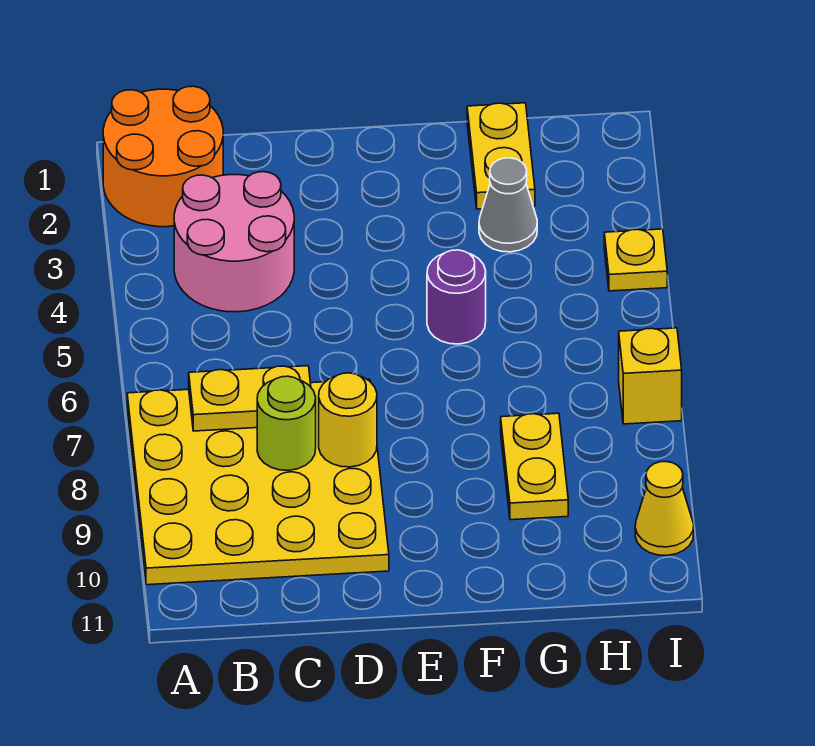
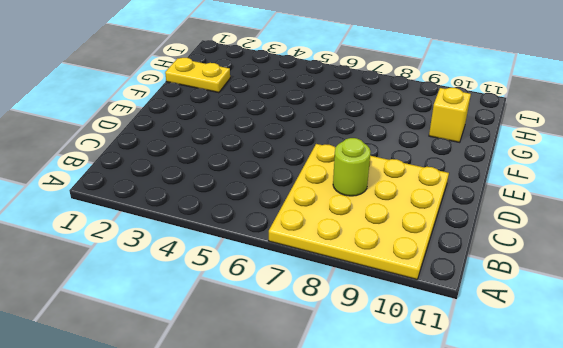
yellow 1x1 brick [429,88,471,142] -> yellow 1x1 brick moved to [619,328,682,424]
none -> orange 2x2 round brick [103,86,223,227]
none -> pink 2x2 round brick [174,172,294,312]
none -> purple 1x1 round brick [427,250,486,344]

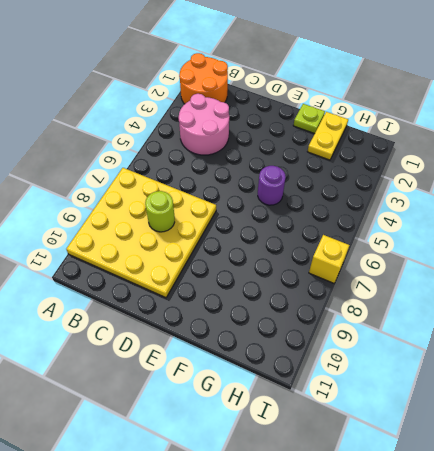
lime 1x1 plate [293,104,325,134] -> none
none -> grey 1x1 cone [479,158,537,252]
none -> yellow 1x2 plate [501,413,568,520]
none -> yellow 1x1 plate [604,229,667,291]

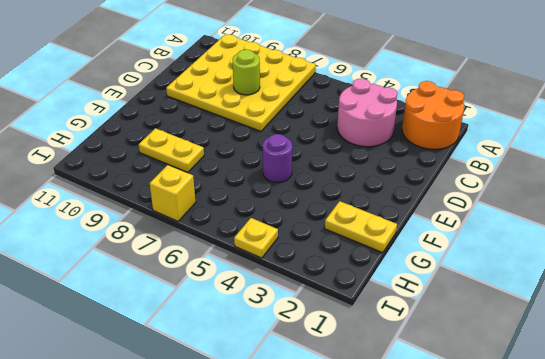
none -> grey 1x1 cone [479,158,537,252]
none -> yellow 1x1 cone [635,462,694,556]
none -> yellow 1x2 plate [189,366,311,431]

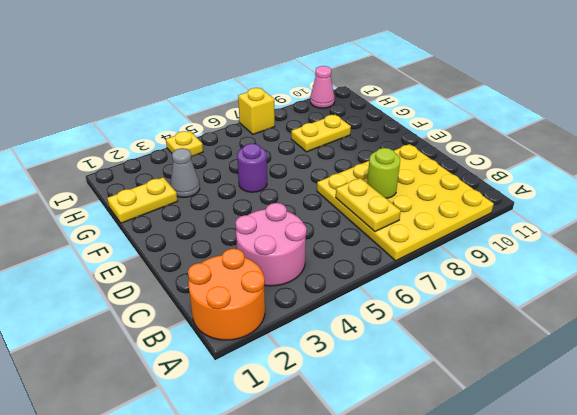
pink 1x1 cone [310,66,335,108] -> yellow 1x1 cone [635,462,694,556]
none -> yellow 1x1 round brick [319,373,377,467]

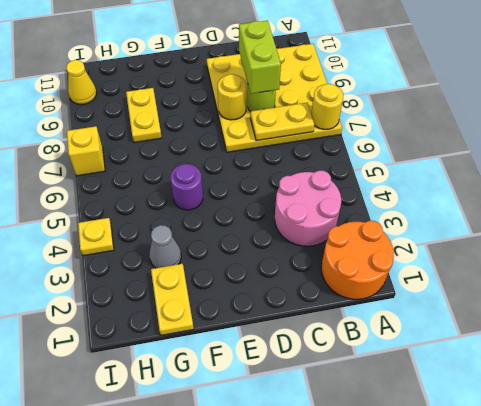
yellow 1x1 round brick [311,84,343,129] -> none
lime 1x2 brick [239,20,281,94] -> none

